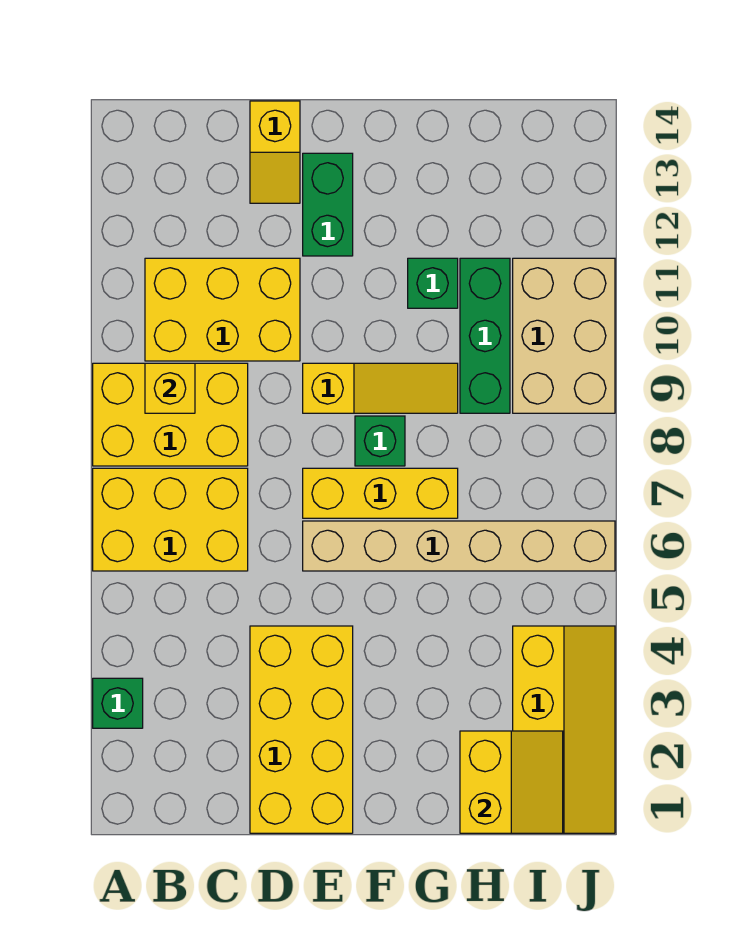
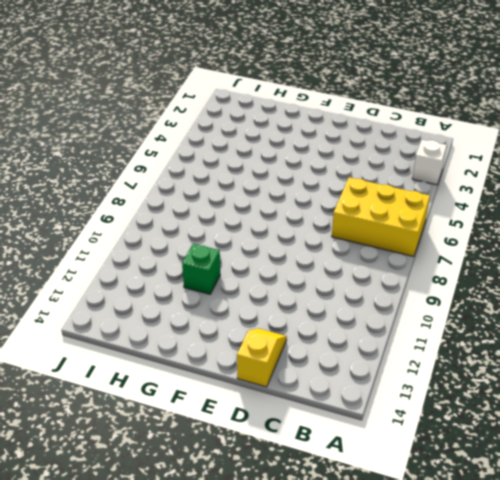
white 1x1 brick [412,140,447,185] -> green 1x1 brick [93,678,143,728]
none -> yellow 2x3 brick [93,363,248,466]
none -> yellow 2x3 brick [145,258,300,361]
none -> yellow 2x4 brick [250,626,353,833]

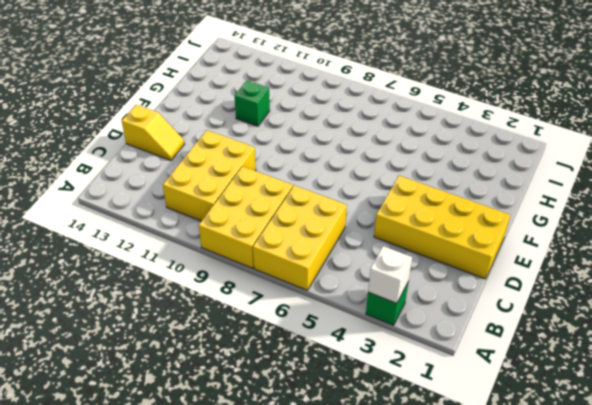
white 1x1 brick [368,246,412,303] -> none
none -> tan 1x6 brick [303,521,615,571]
none -> yellow 1x3 brick [303,468,458,518]
none -> yellow 1x3 slope [303,363,458,413]

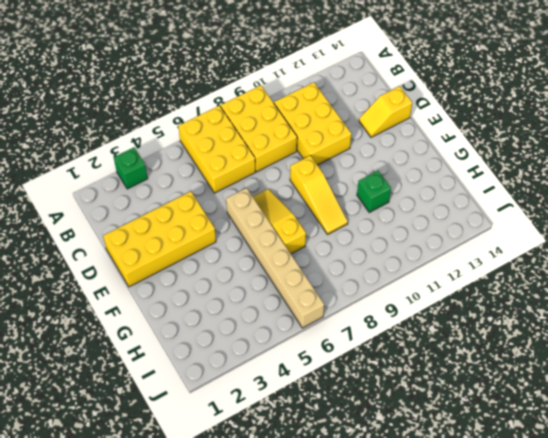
yellow 1x3 slope [253,189,306,254] -> yellow 1x3 brick [303,468,458,518]
none -> green 1x2 brick [303,153,353,256]
none -> green 1x1 brick [355,416,405,466]
none -> green 1x3 brick [460,258,510,413]

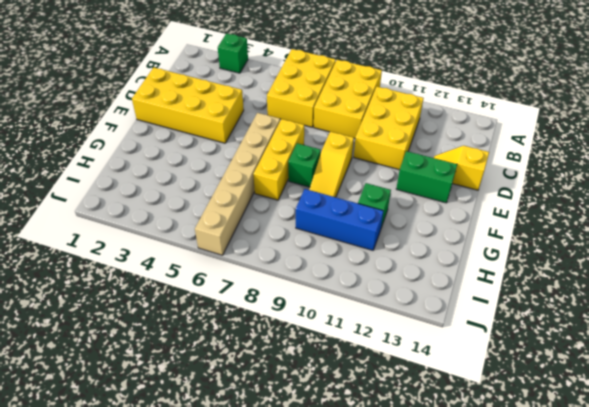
blue 1x3 brick [296,189,383,250] -> green 1x3 brick [460,258,510,413]
none -> yellow 2x4 slope [513,626,615,833]
none -> tan 2x3 brick [513,258,615,413]
none -> yellow 1x1 brick [145,363,195,413]

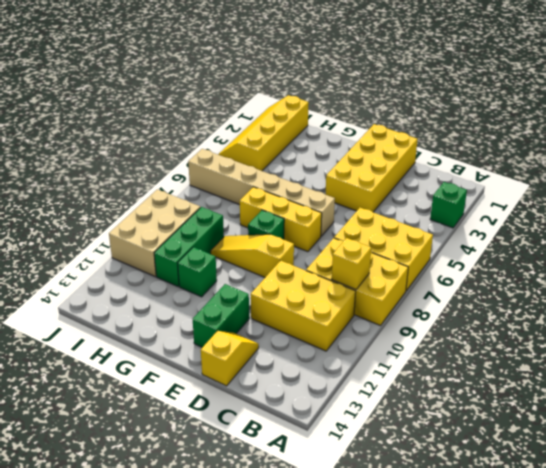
none -> yellow 2x2 slope [460,731,563,833]

